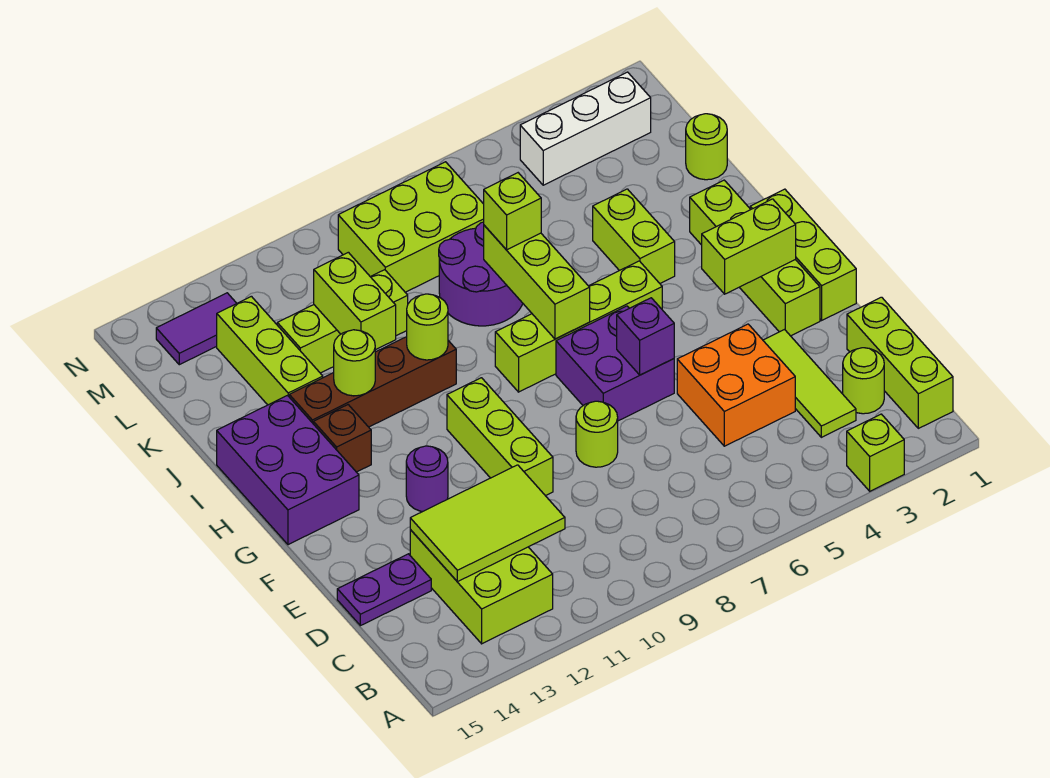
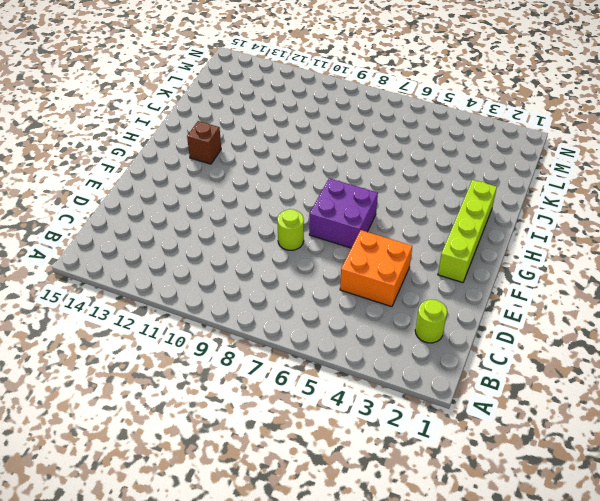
none -> lime 1x1 brick [847,414,904,491]
none -> lime 1x3 brick [847,297,953,428]
none -> lime 2x3 brick [410,530,553,644]
none -> lime 1x3 tile [763,330,856,437]

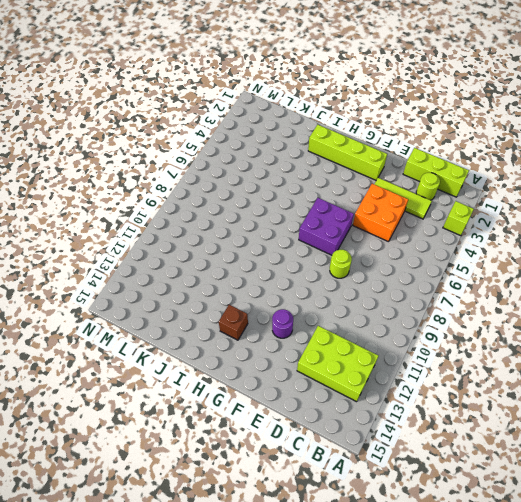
none -> purple 1x2 plate [337,554,431,626]
none -> lime 1x3 brick [447,378,553,496]
none -> lime 1x3 brick [750,189,856,320]
none -> purple 2x3 brick [217,396,359,545]

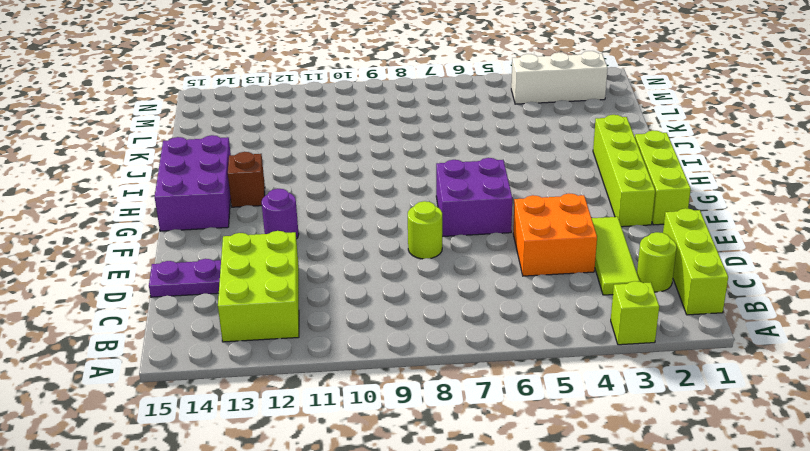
none -> lime 1x3 brick [447,378,553,496]
none -> lime 1x4 brick [495,261,662,392]
none -> lime 1x2 brick [593,189,675,283]
none -> brown 1x4 brick [289,337,456,427]

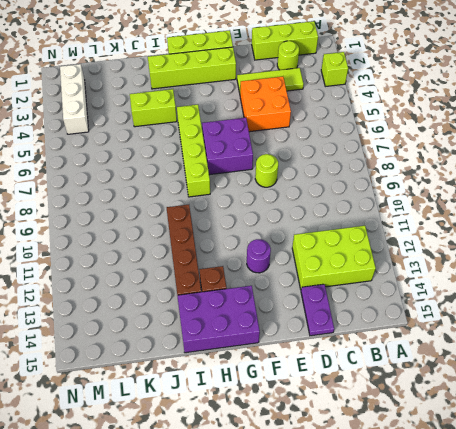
none -> lime 1x3 brick [447,378,553,496]
none -> purple 2x2 round brick [439,222,523,326]
none -> lime 1x3 brick [217,296,323,405]
none -> lime 1x1 round brick [686,114,727,180]

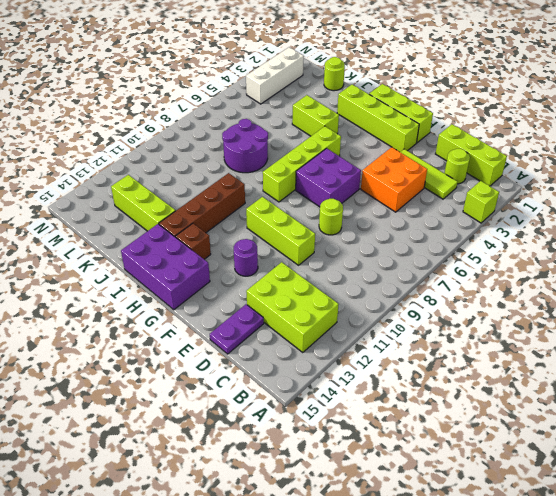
none -> lime 1x3 brick [277,270,408,373]
none -> lime 2x3 brick [338,162,484,292]
none -> purple 1x2 tile [156,293,237,365]
none -> lime 2x3 tile [410,465,565,582]

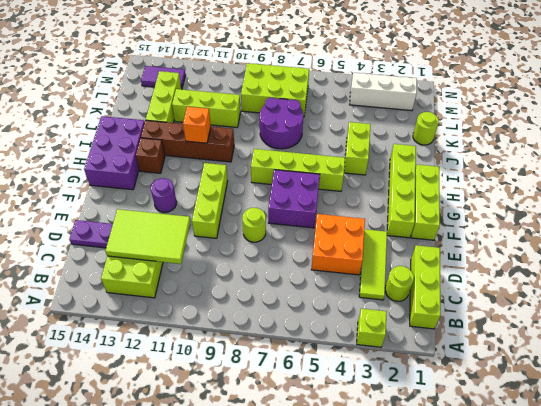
orange 1x1 brick [183,107,211,143] -> none
none -> purple 1x1 brick [617,298,674,375]
none -> lime 1x2 brick [702,199,796,294]
none -> lime 1x3 brick [484,225,590,339]
none -> lime 1x1 round brick [407,294,448,360]

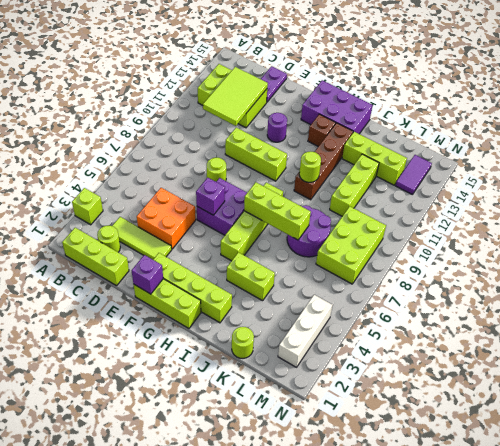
purple 1x1 brick [132,255,163,294] -> none
none -> lime 1x2 brick [702,199,796,294]
none -> lime 1x1 round brick [334,330,375,396]
none -> lime 1x2 brick [314,252,396,350]
none -> lime 1x1 brick [484,173,541,250]

